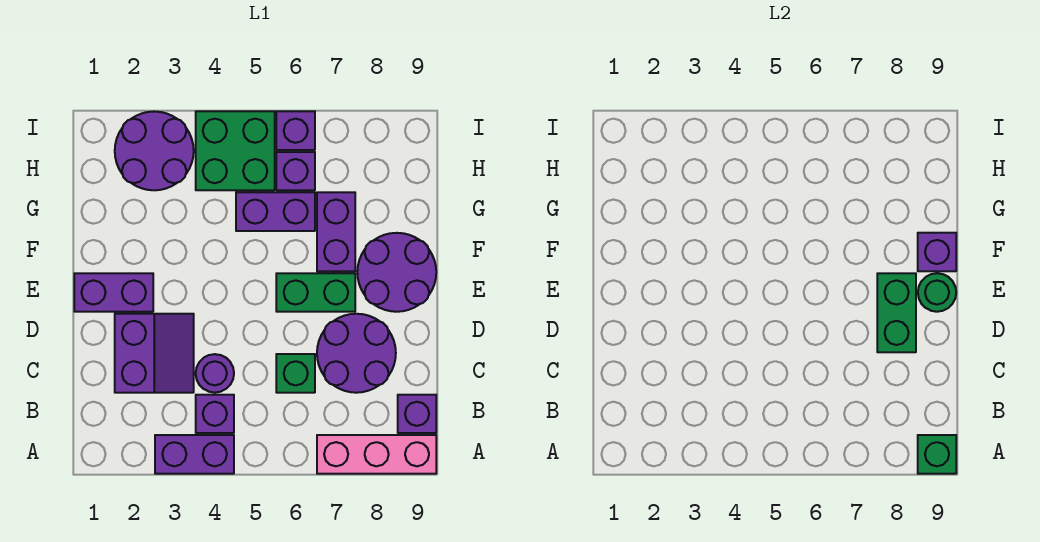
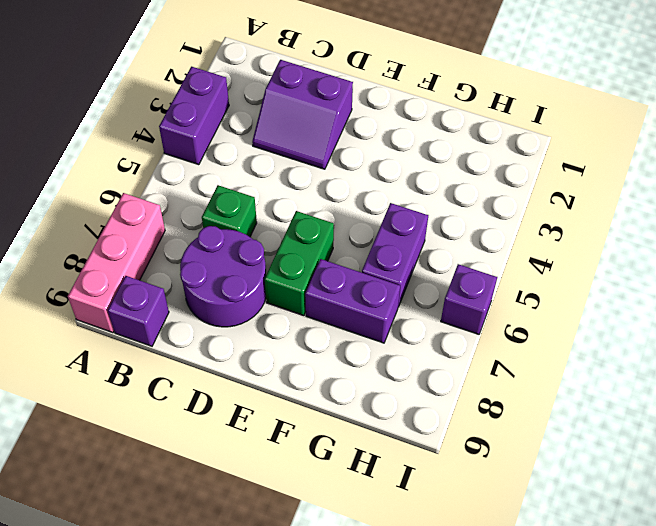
none -> purple 1x1 brick [196,395,234,433]
none -> purple 1x1 round brick [196,354,234,393]
none -> purple 1x2 brick [74,273,153,312]

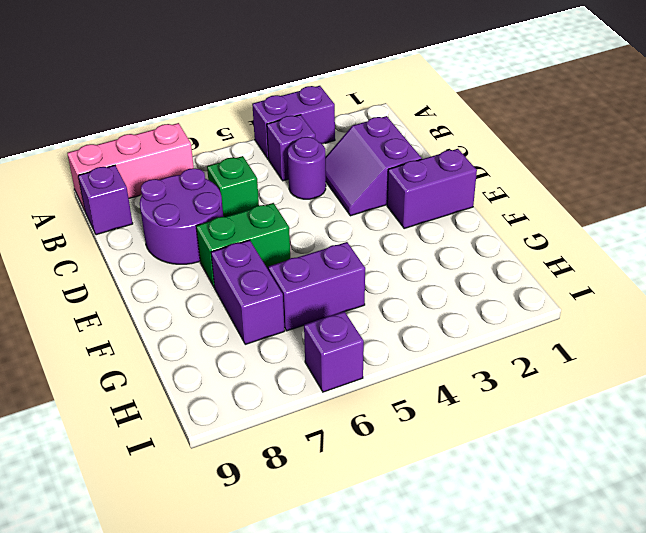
none -> purple 2x2 round brick [357,233,436,312]
none -> purple 2x2 round brick [115,112,194,190]
none -> green 2x2 brick [196,111,275,190]

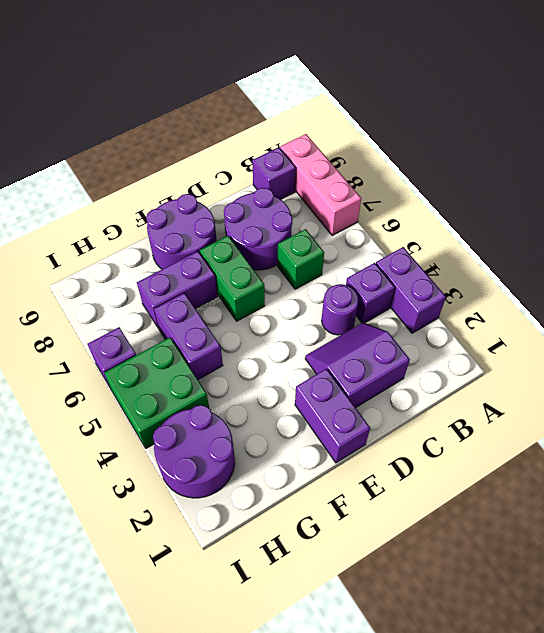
none -> purple 1x1 brick [276,152,315,190]
none -> green 1x1 brick [918,435,956,474]
none -> green 1x2 brick [877,273,916,352]

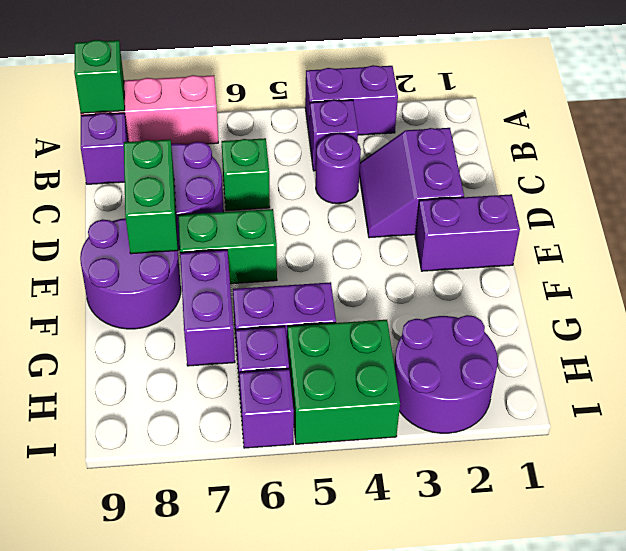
none -> green 1x1 round brick [918,273,956,312]
none -> purple 1x1 brick [918,233,956,271]

